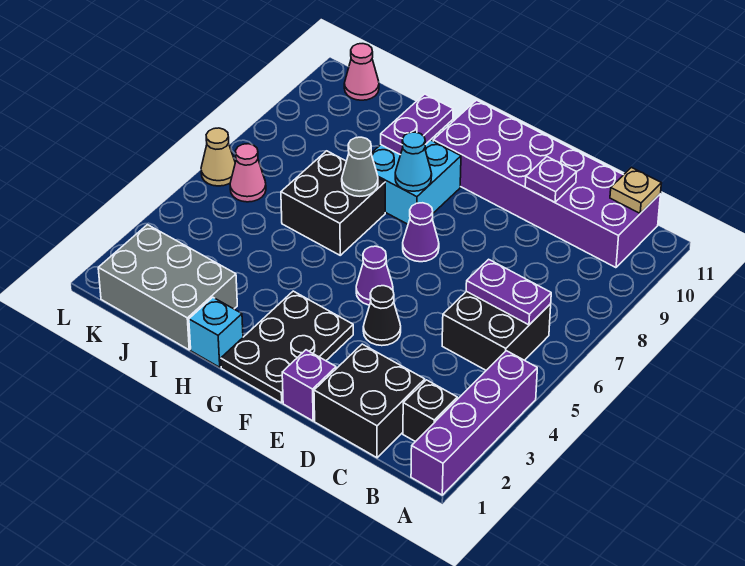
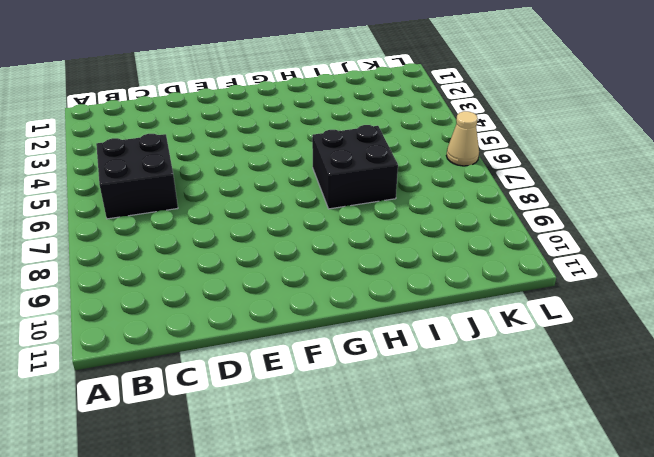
none -> purple 1x4 brick [411,351,537,495]
none -> black 1x1 brick [403,380,457,442]
none -> purple 2x6 brick [433,100,660,268]

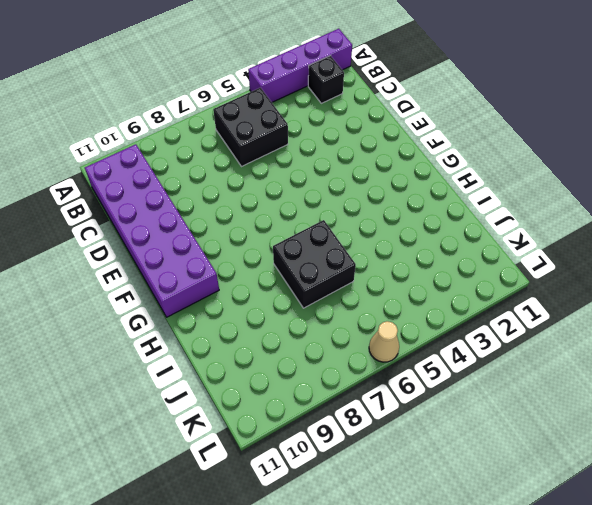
none -> black 2x2 brick [314,344,425,458]
none -> purple 1x1 brick [282,350,336,421]
none -> black 1x1 cone [363,286,401,346]

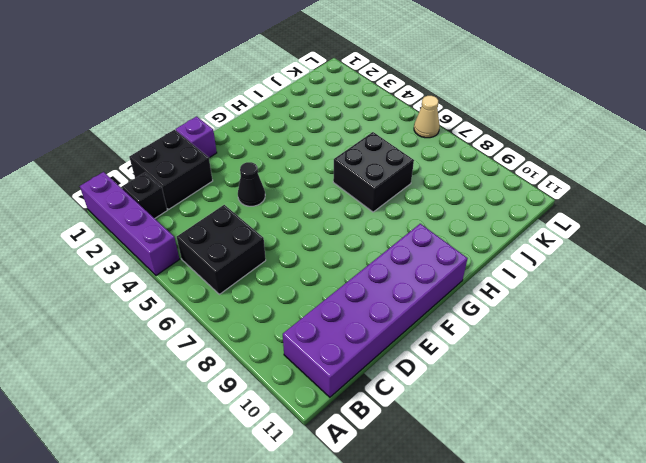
none -> black 2x3 plate [221,291,353,403]
none -> purple 1x1 cone [356,246,393,305]
none -> purple 1x1 cone [403,203,439,262]

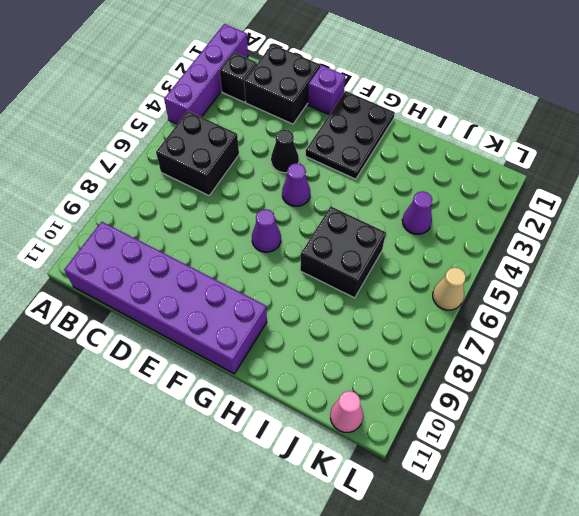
purple 1x1 cone [402,191,432,234] -> none
none -> cyan 2x2 brick [371,140,461,224]
none -> cyan 1x1 brick [189,297,243,367]
none -> grey 2x3 brick [98,225,237,350]

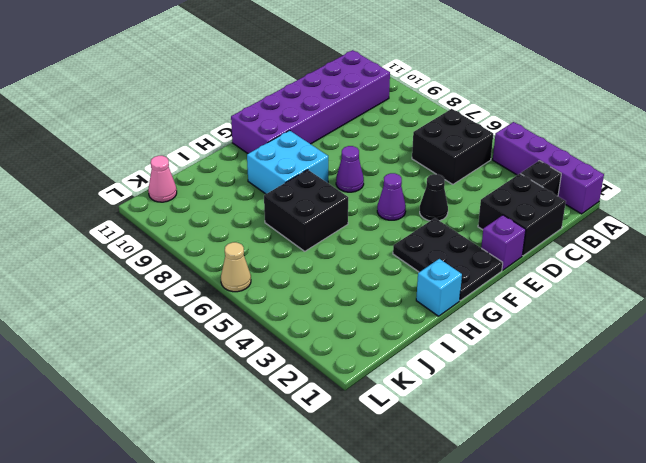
none -> grey 2x3 brick [98,225,237,350]
none -> pink 1x1 cone [230,144,266,202]
none -> purple 1x2 plate [466,259,551,325]

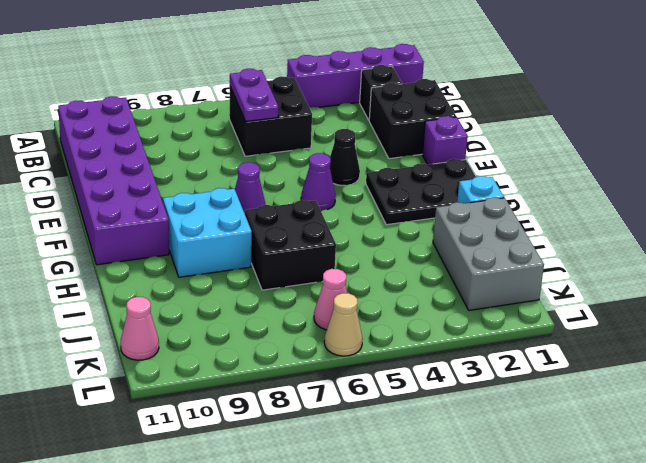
none -> tan 1x1 plate [610,167,661,213]
none -> purple 1x1 plate [525,157,577,202]
none -> cyan 1x1 cone [395,132,432,191]

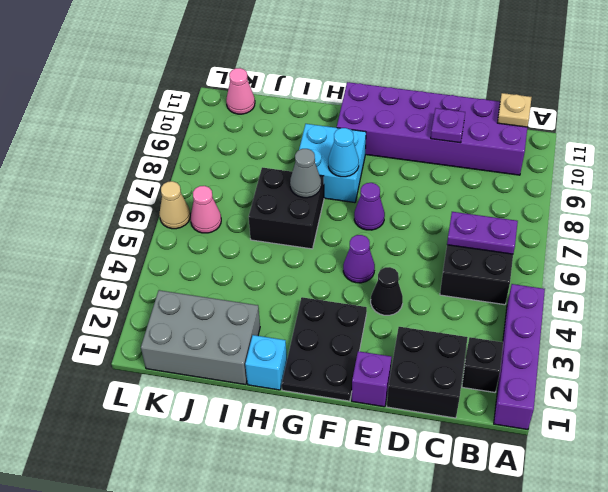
none -> purple 1x2 plate [381,94,453,155]

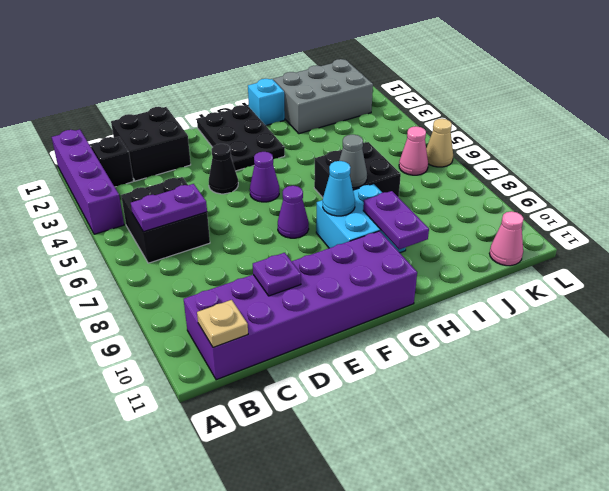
none -> purple 1x1 brick [282,350,336,421]

